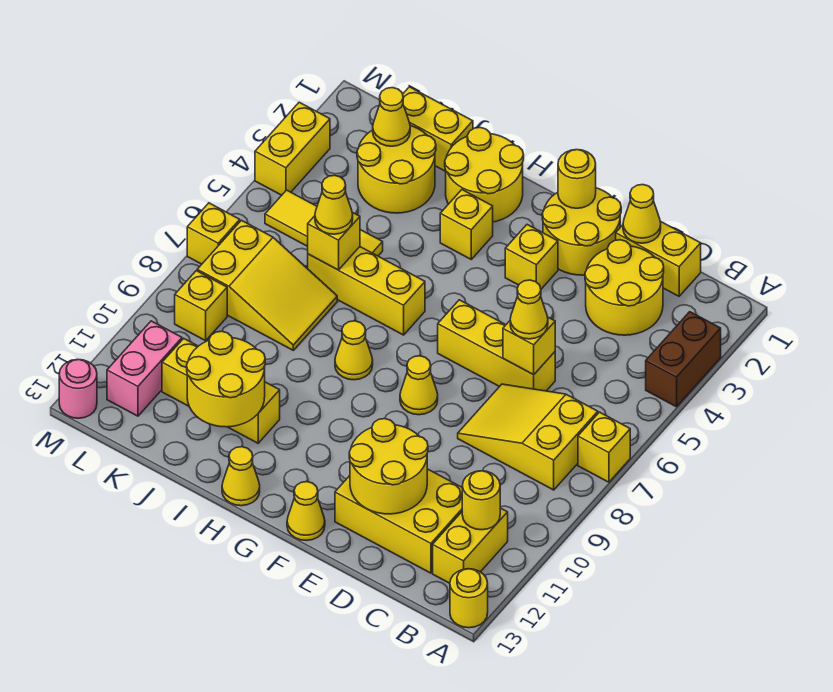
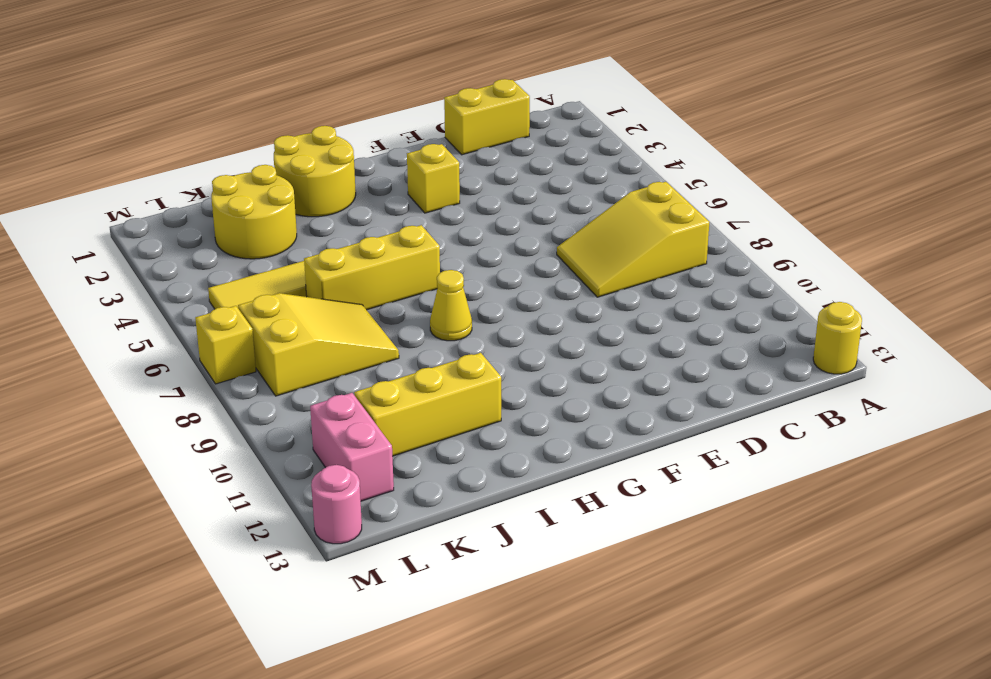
none -> brown 1x2 brick [646,312,721,407]
none -> yellow 1x1 brick [578,412,630,482]
none -> yellow 1x2 brick [433,508,508,583]
none -> yellow 2x2 round brick [585,240,664,335]

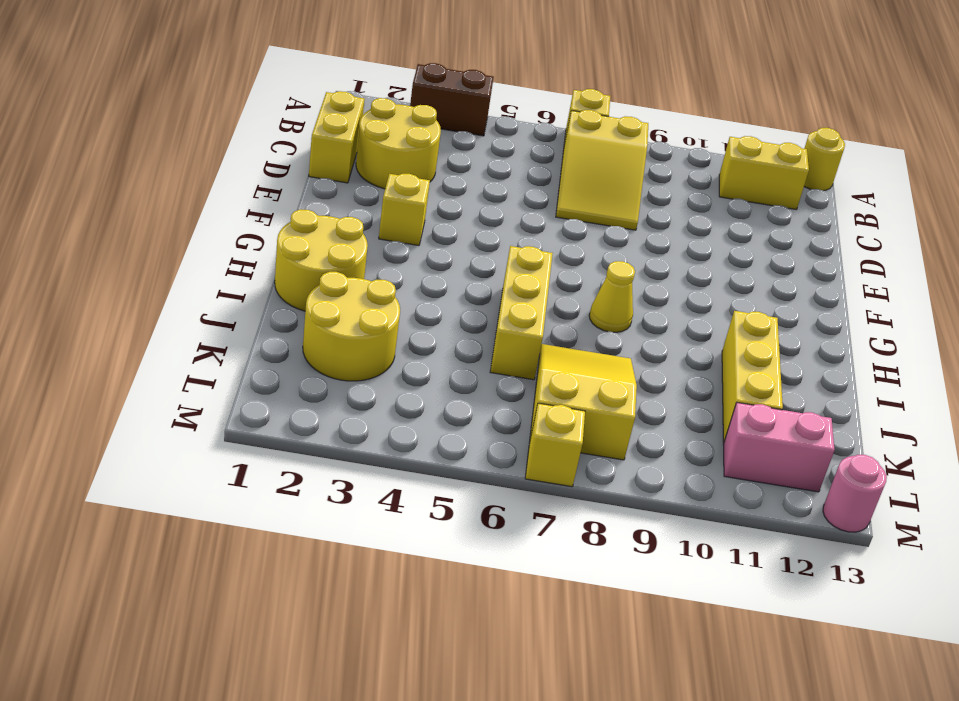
none -> yellow 2x3 brick [335,469,462,573]
none -> yellow 1x3 brick [438,300,555,391]
none -> yellow 2x2 round brick [542,188,621,275]
none -> yellow 1x1 cone [400,356,438,415]

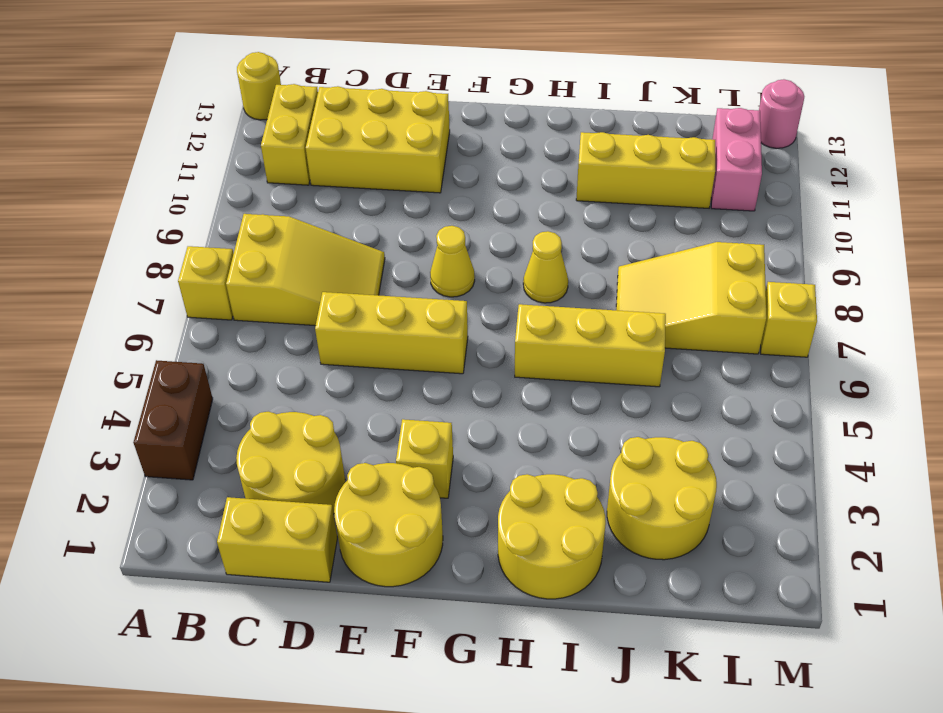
none -> yellow 1x1 cone [287,482,325,540]
none -> yellow 1x1 brick [440,190,493,259]
none -> yellow 1x1 cone [222,447,260,506]
none -> yellow 1x2 brick [403,87,473,171]

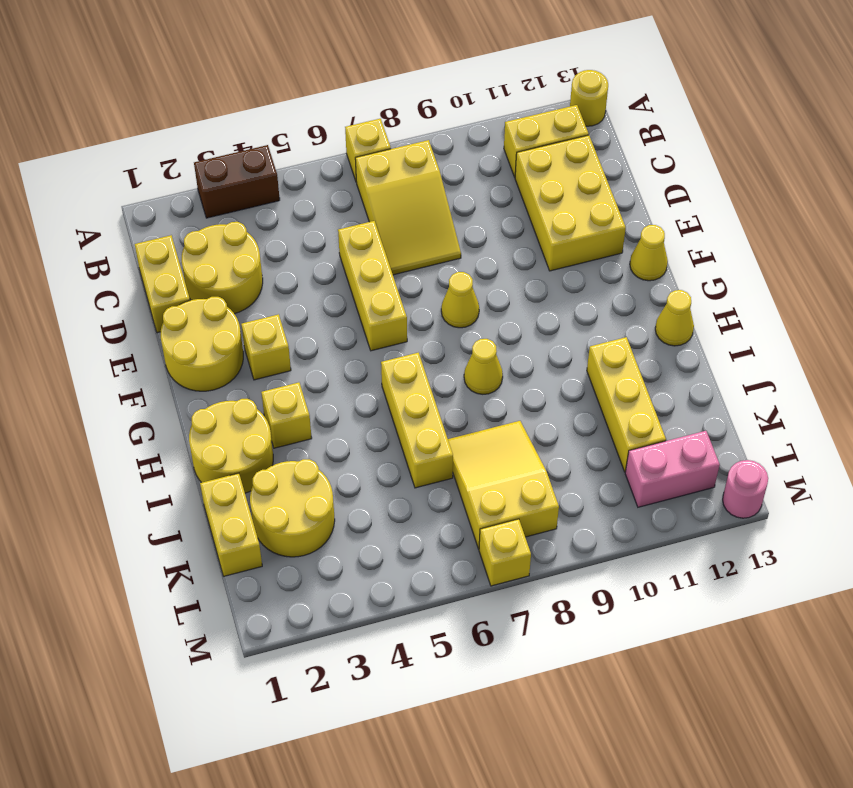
none -> yellow 1x3 tile [265,190,383,256]
none -> yellow 1x1 brick [175,271,227,341]
none -> yellow 1x2 brick [255,102,330,195]
none -> yellow 1x1 round brick [462,471,500,530]

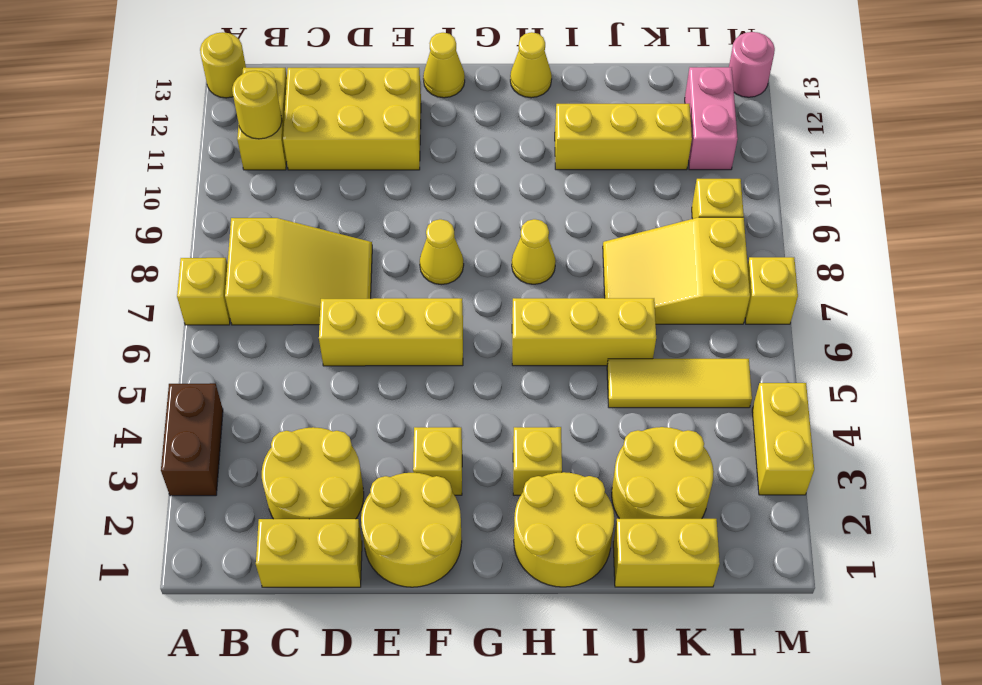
none -> yellow 1x1 cone [623,185,661,243]
none -> yellow 1x1 brick [503,317,555,375]
none -> yellow 2x2 round brick [349,419,428,514]
none -> yellow 1x1 round brick [558,150,596,208]

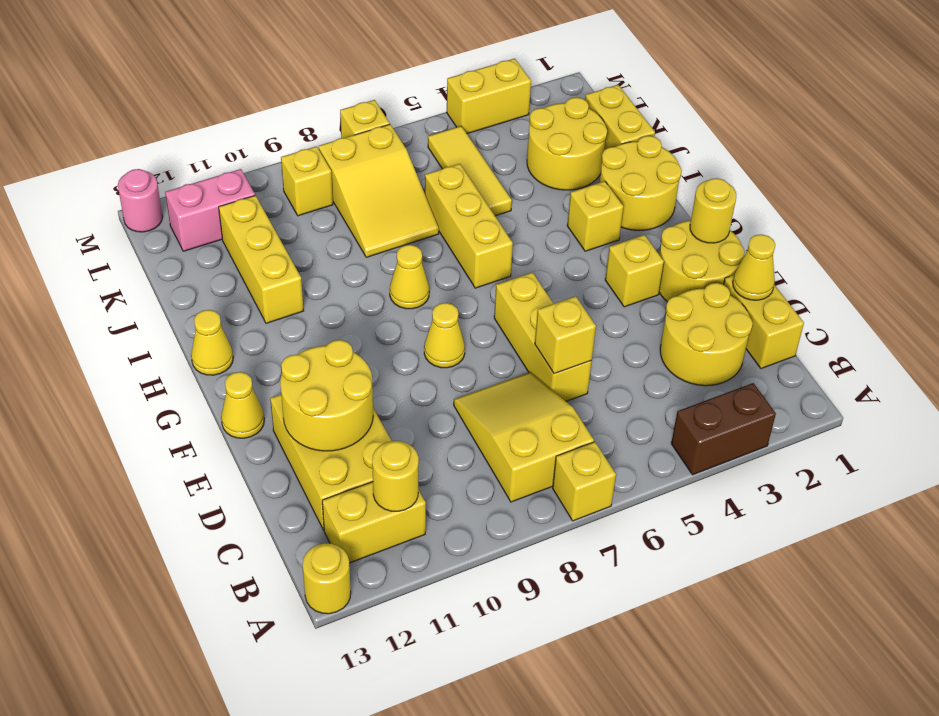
none -> yellow 2x2 round brick [187,331,265,427]
none -> yellow 1x1 brick [308,213,360,270]
none -> yellow 1x1 cone [373,88,410,146]
none -> yellow 1x1 cone [510,280,548,339]

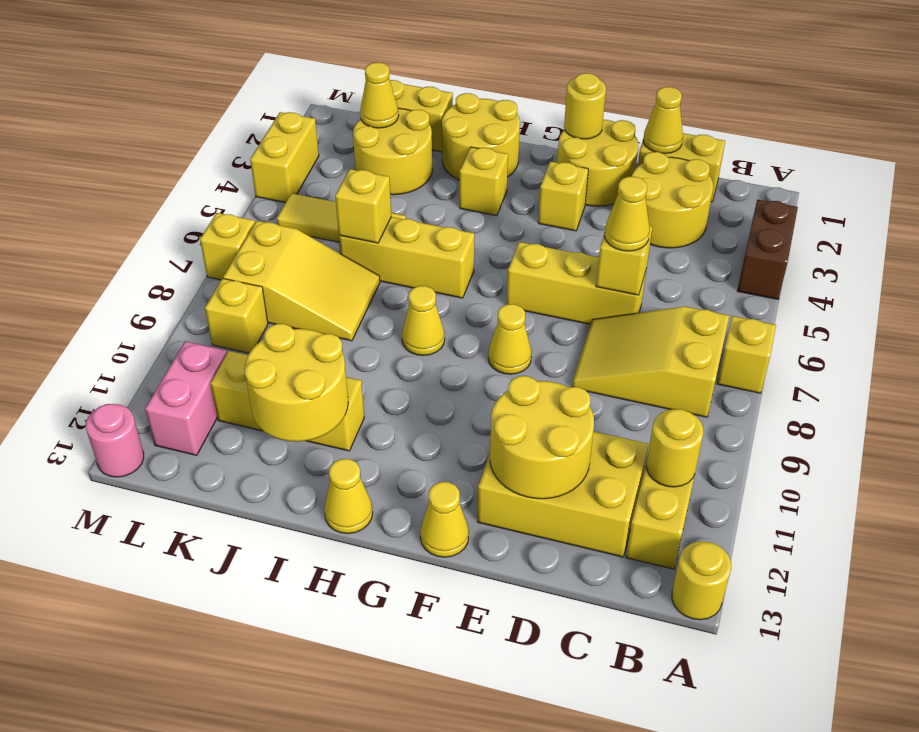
none -> yellow 1x1 cone [315,175,353,234]

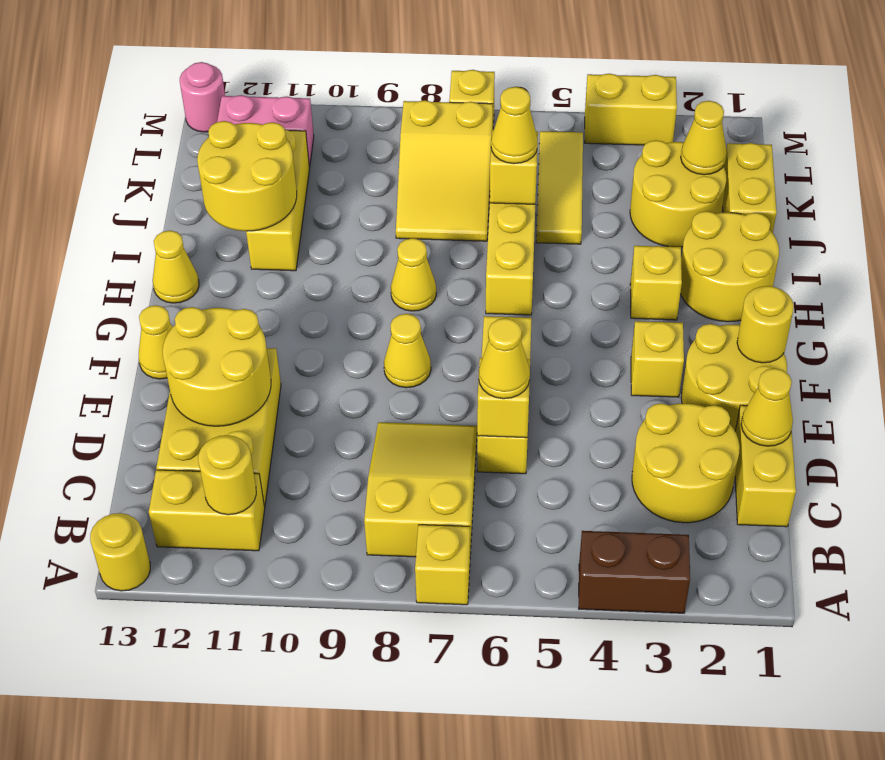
none -> yellow 1x1 brick [175,271,227,341]

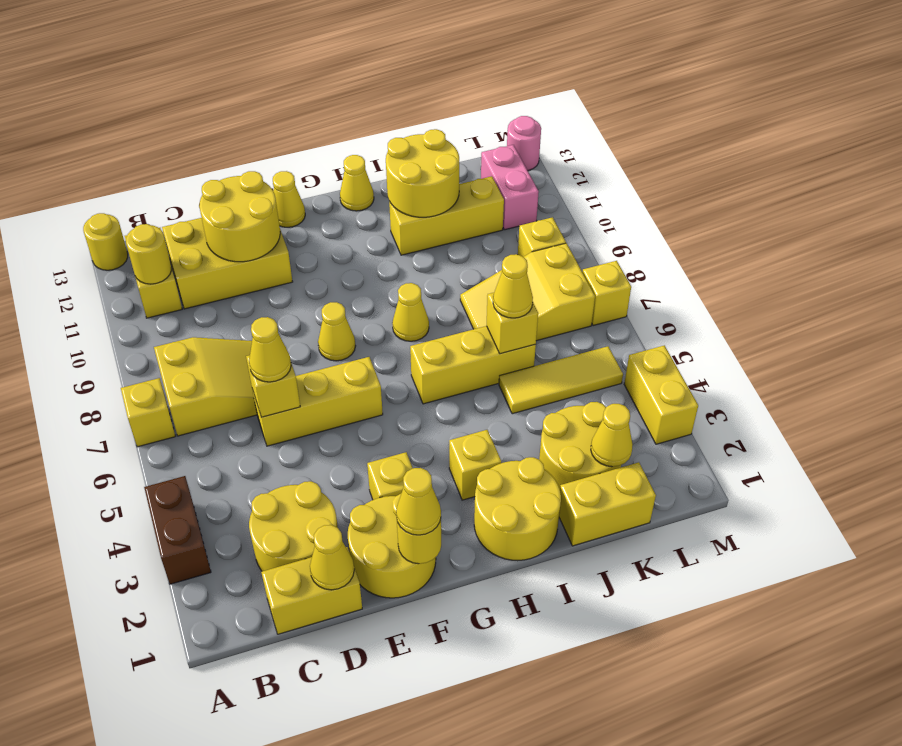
yellow 1x1 cone [396,468,441,535] -> none

